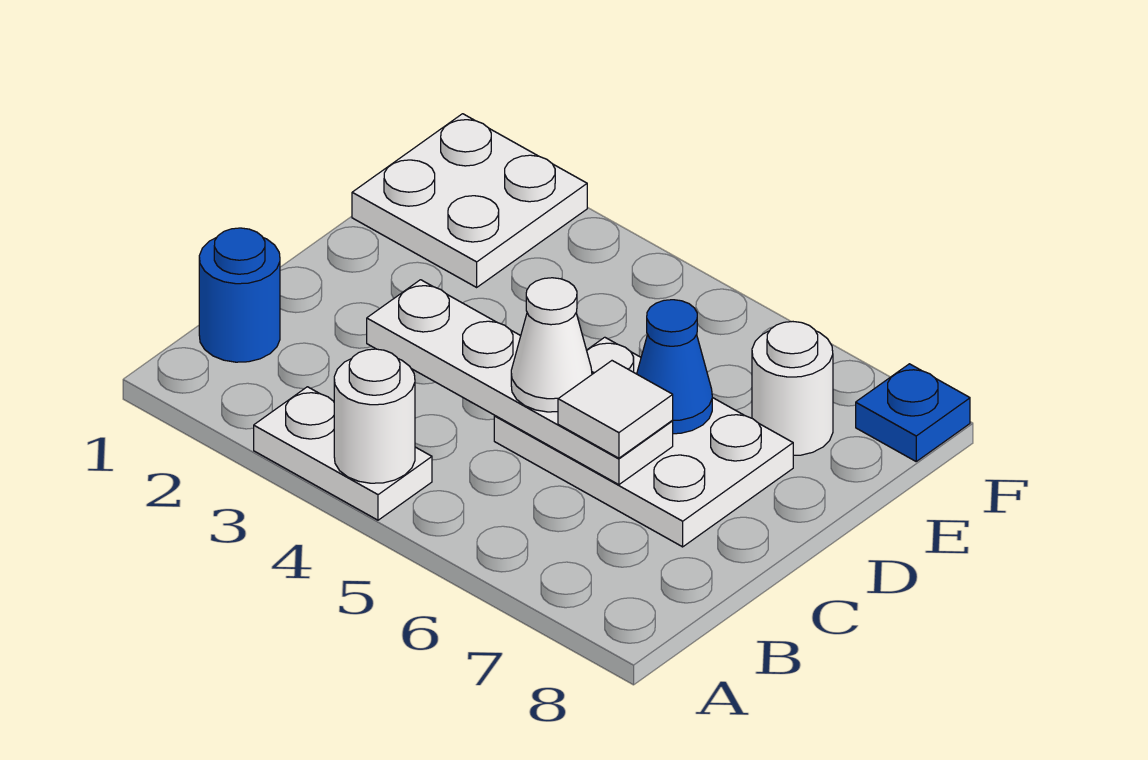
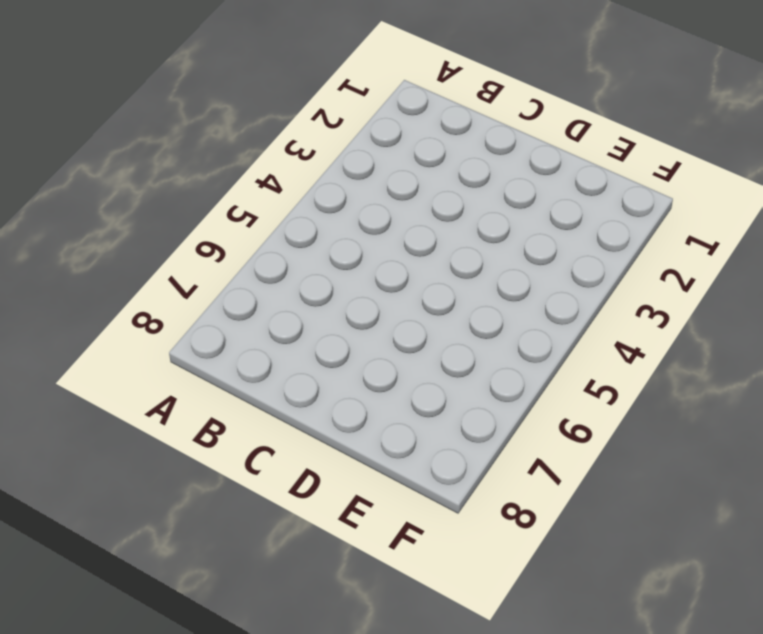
none -> white 1x2 plate [254,387,432,520]
none -> blue 1x1 round brick [199,228,280,362]

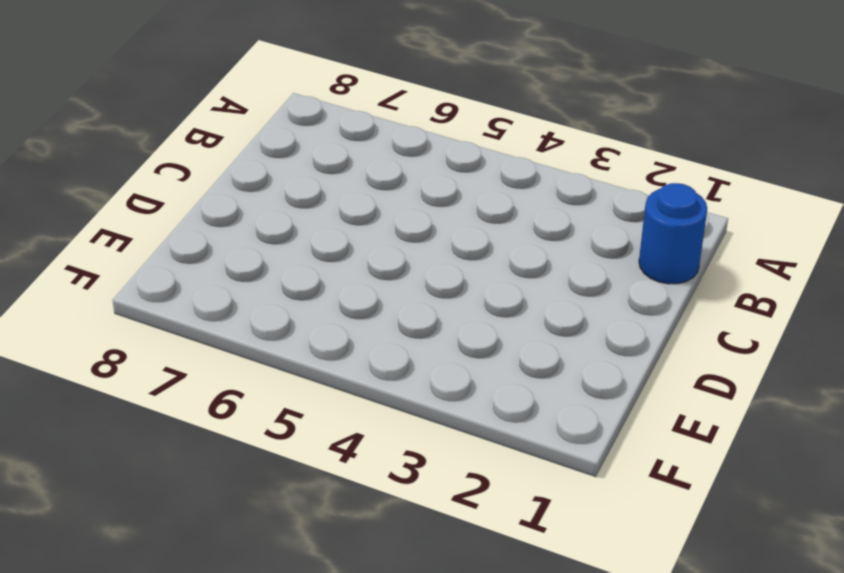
none -> white 1x2 plate [254,387,432,520]
none -> white 2x3 plate [494,337,793,547]

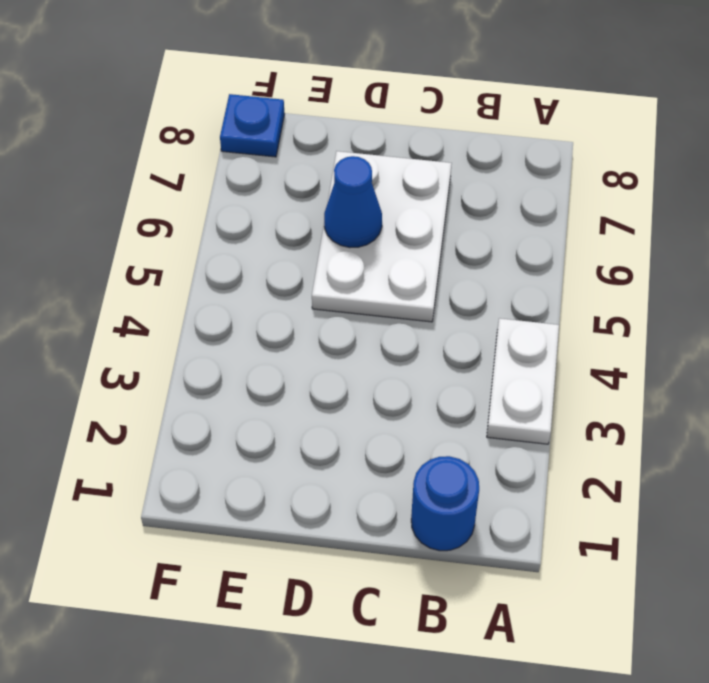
none -> white 2x2 plate [352,114,587,287]
none -> white 1x1 round brick [752,322,833,456]

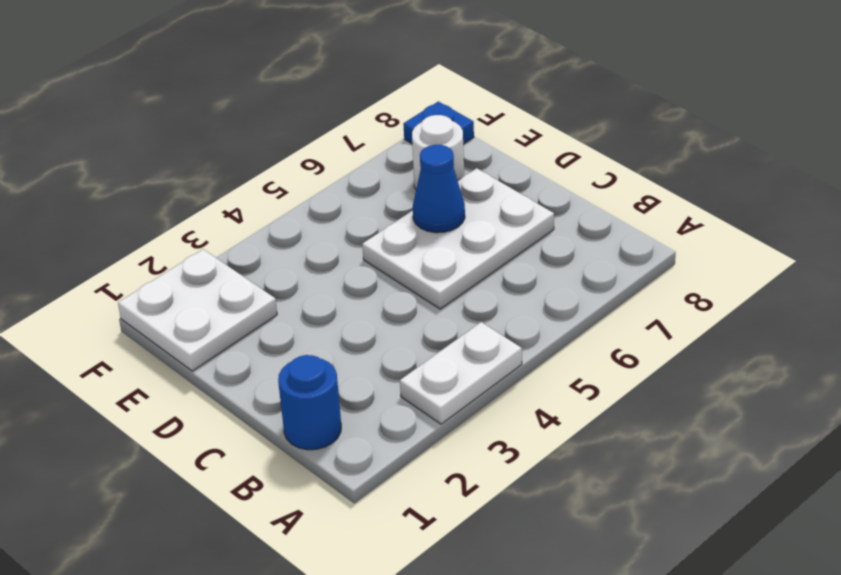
none -> white 1x1 round brick [334,349,415,483]
none -> white 1x4 plate [367,280,673,485]

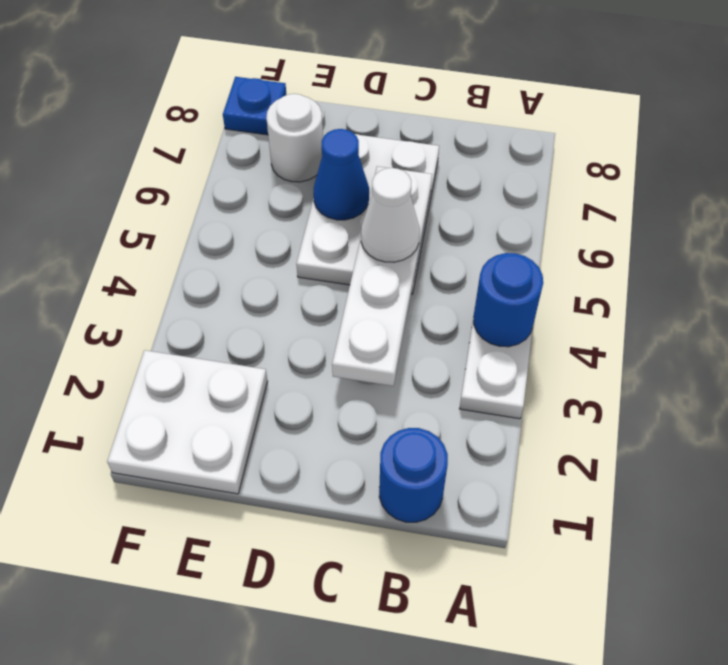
blue 1x1 round brick [474,253,543,347] -> white 1x1 round brick [334,349,415,483]
none -> white 1x1 tile [558,361,673,458]

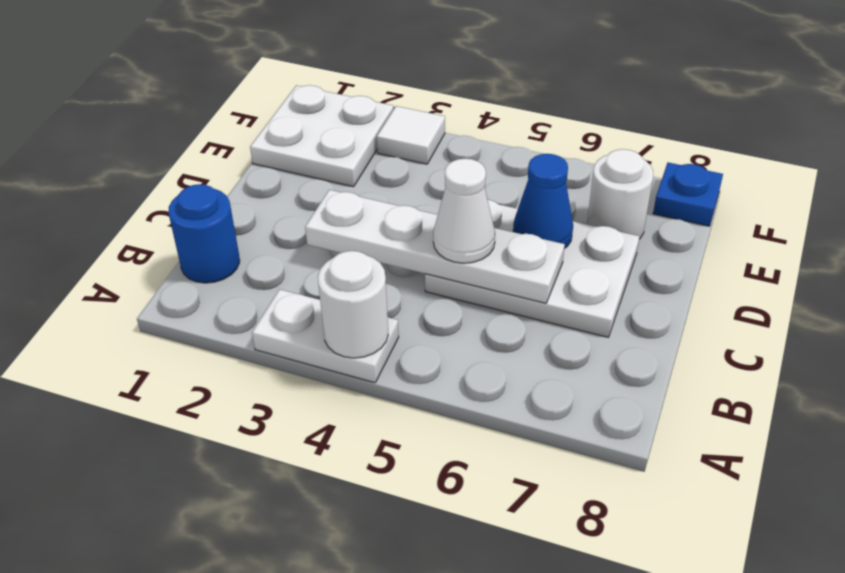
white 1x1 tile [377,106,445,164] -> white 1x1 tile moved to [558,361,673,458]

